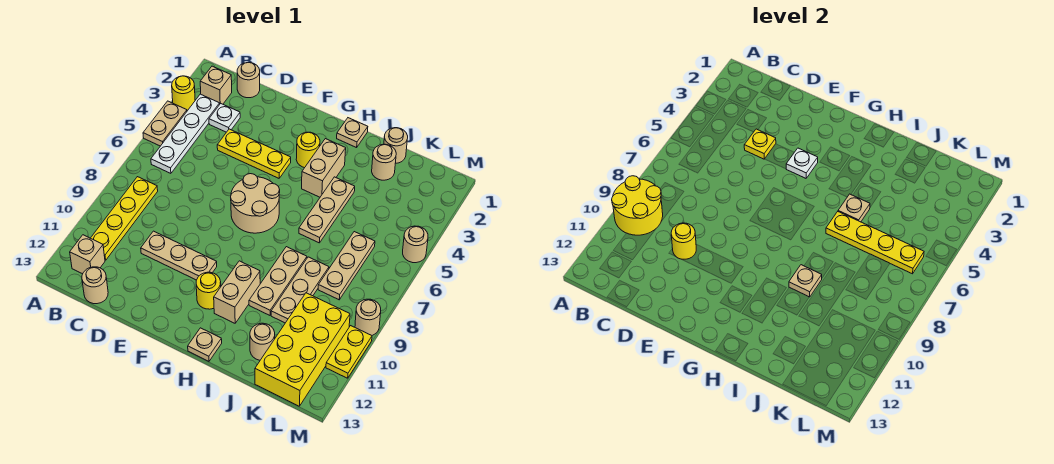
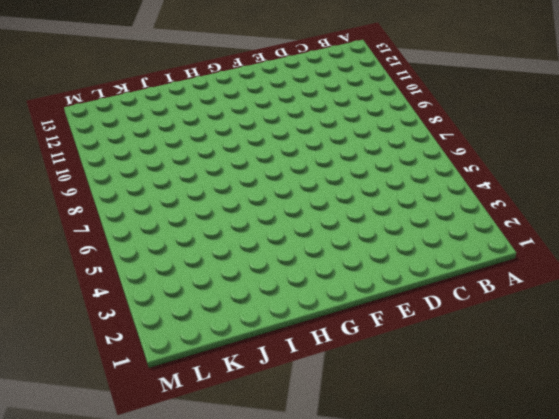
none -> yellow 1x1 round brick [172,76,195,111]
none -> tan 1x2 plate [143,101,187,146]
none -> tan 1x1 brick [200,66,232,104]
none -> white 1x4 plate [151,94,220,173]

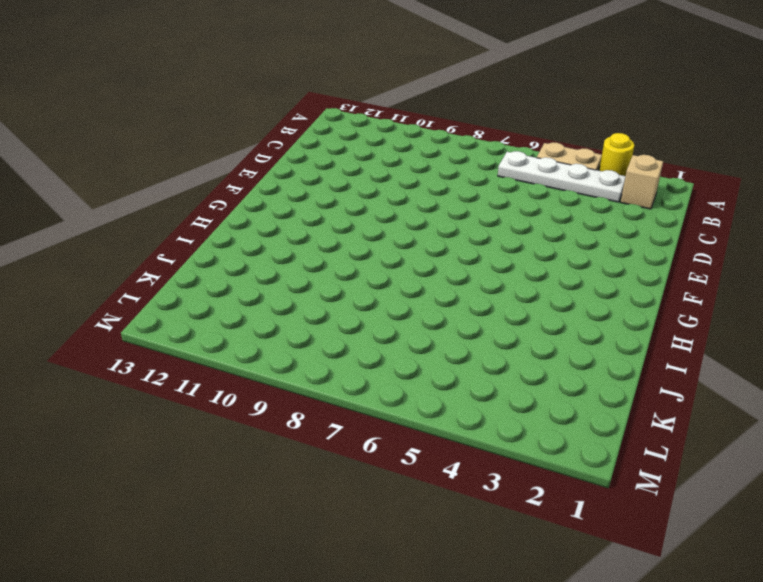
none -> yellow 1x4 plate [91,177,158,260]
none -> tan 1x1 brick [70,235,105,274]
none -> tan 1x1 round brick [237,63,260,98]
none -> white 1x1 plate [209,103,240,132]

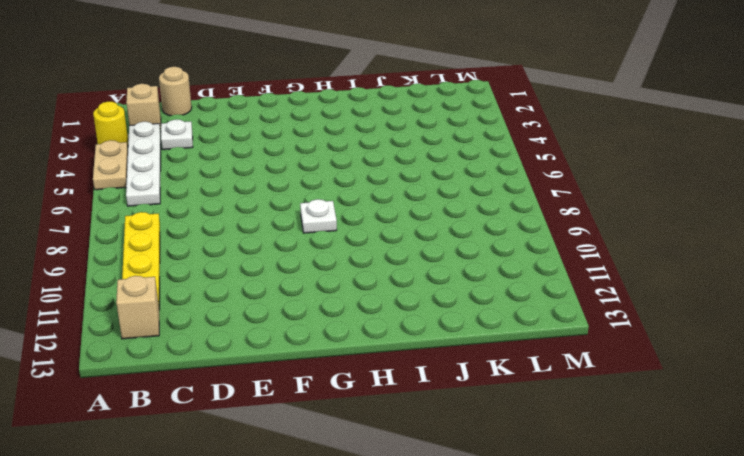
white 1x1 plate [300,199,337,233] -> white 1x1 plate moved to [786,148,818,178]
none -> tan 1x1 round brick [82,267,108,304]
none -> yellow 1x3 plate [217,129,291,178]
none -> tan 1x3 plate [141,231,217,280]
none -> tan 2x2 round brick [231,174,280,233]

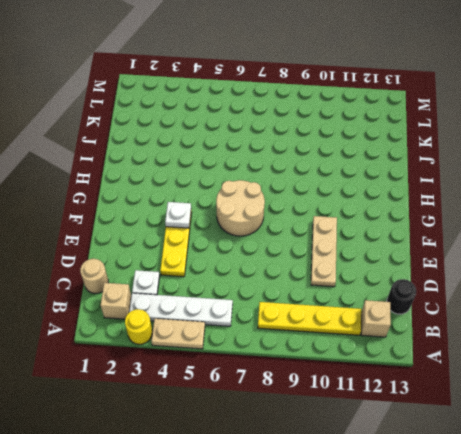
black 1x1 round brick [387,279,416,314] -> tan 1x1 round brick [82,267,108,304]
none -> yellow 1x1 round brick [296,132,320,168]
none -> yellow 1x1 round brick [196,272,221,309]
none -> tan 1x1 plate [337,118,368,148]
none -> tan 1x2 brick [302,139,346,197]

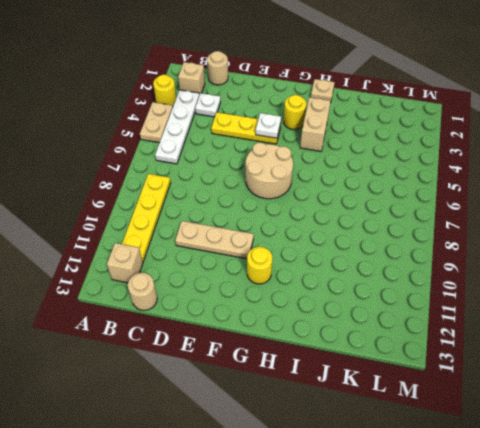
none -> tan 1x2 brick [214,261,260,323]
none -> tan 1x1 plate [188,328,222,361]
none -> tan 1x3 plate [299,177,355,243]
none -> tan 1x3 plate [249,247,307,315]

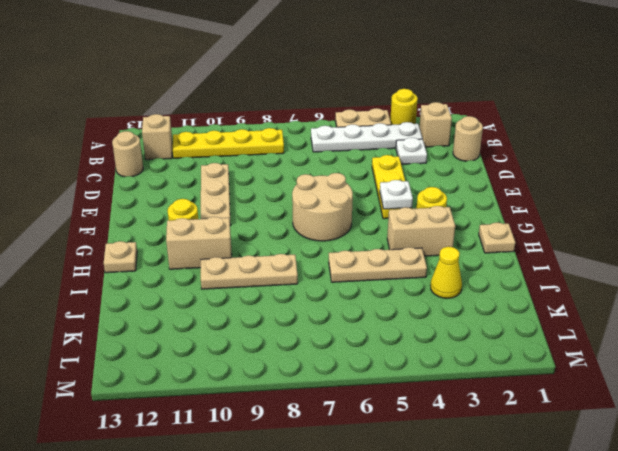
yellow 1x1 cone [430,247,462,298] -> none
none -> tan 1x1 round brick [384,128,408,163]
none -> tan 1x1 round brick [372,144,396,180]
none -> tan 1x3 plate [271,257,329,323]
none -> tan 1x1 round brick [250,323,275,360]

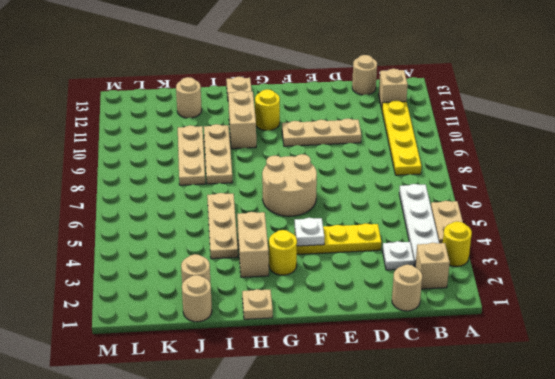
none -> tan 1x3 plate [318,232,375,300]
none -> yellow 2x4 brick [255,293,350,406]
none -> tan 1x1 round brick [403,226,428,263]
none -> tan 1x1 round brick [355,299,381,335]

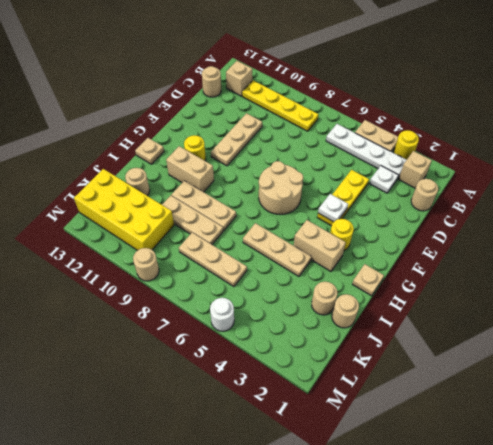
white 1x1 round brick [210,298,234,331] -> tan 1x1 round brick [403,226,428,263]
none -> yellow 1x2 plate [326,326,372,378]
none -> yellow 2x2 round brick [612,176,663,235]
none -> yellow 1x1 plate [744,129,776,159]
none -> yellow 1x1 round brick [671,223,696,259]

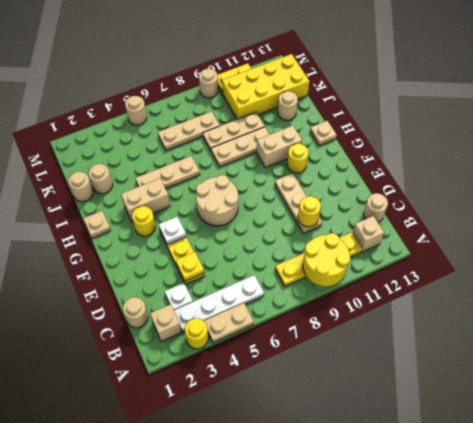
none -> tan 1x1 plate [838,194,870,222]
none -> yellow 1x4 plate [826,212,924,274]
none -> tan 1x1 plate [789,265,822,297]

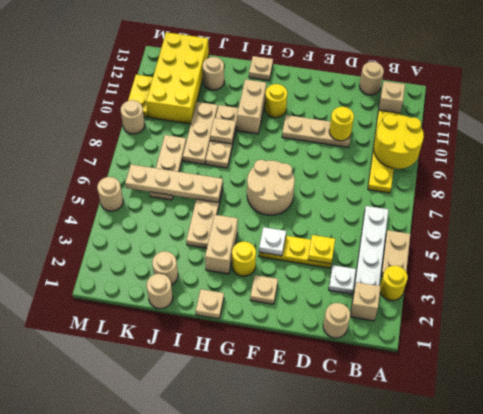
tan 1x1 plate [250,275,278,304] -> tan 1x1 plate moved to [838,194,870,222]
tan 1x4 plate [125,164,223,203] -> yellow 1x4 plate [826,212,924,274]

